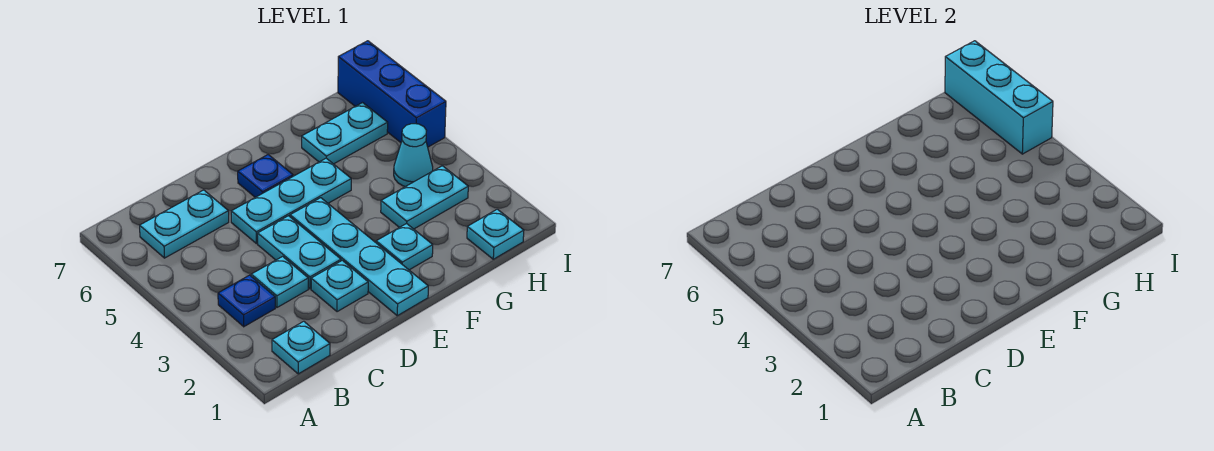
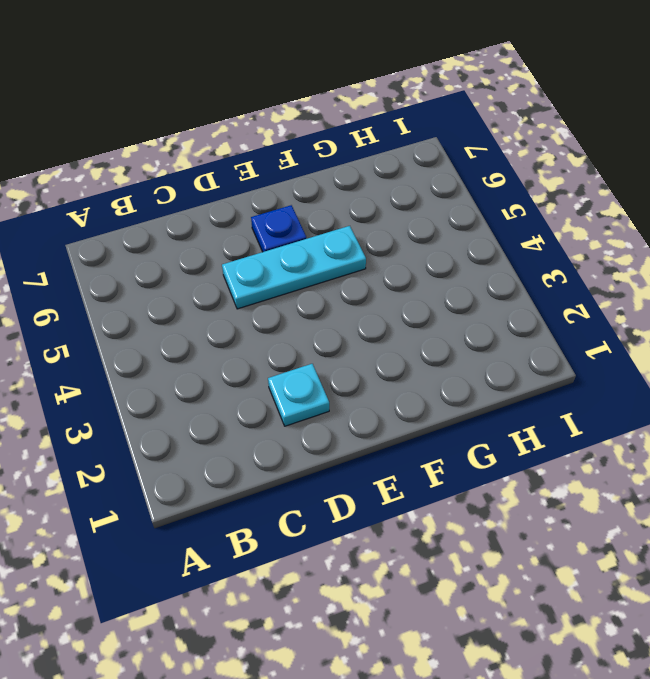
none -> cyan 1x1 plate [272,321,330,374]
none -> blue 1x1 plate [218,275,275,327]
none -> cyan 1x2 plate [140,190,229,258]

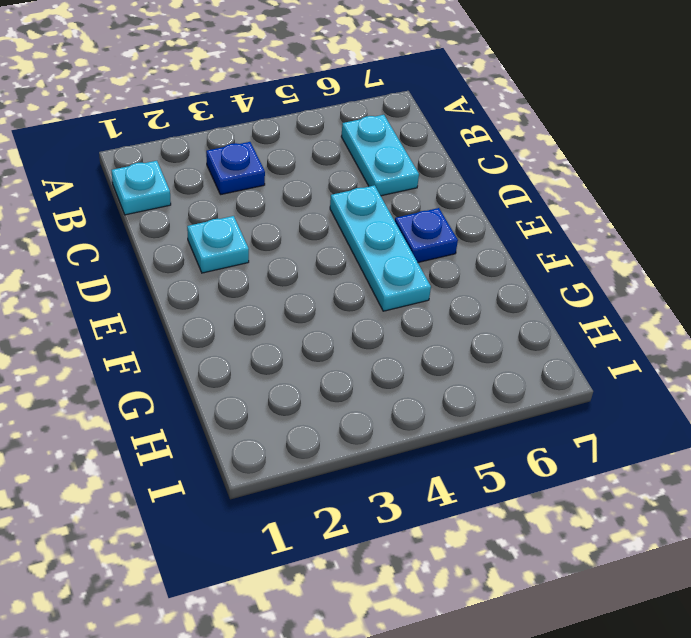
none -> cyan 1x1 plate [251,256,308,307]
none -> cyan 1x2 plate [258,216,341,289]
none -> cyan 1x4 plate [290,198,428,316]

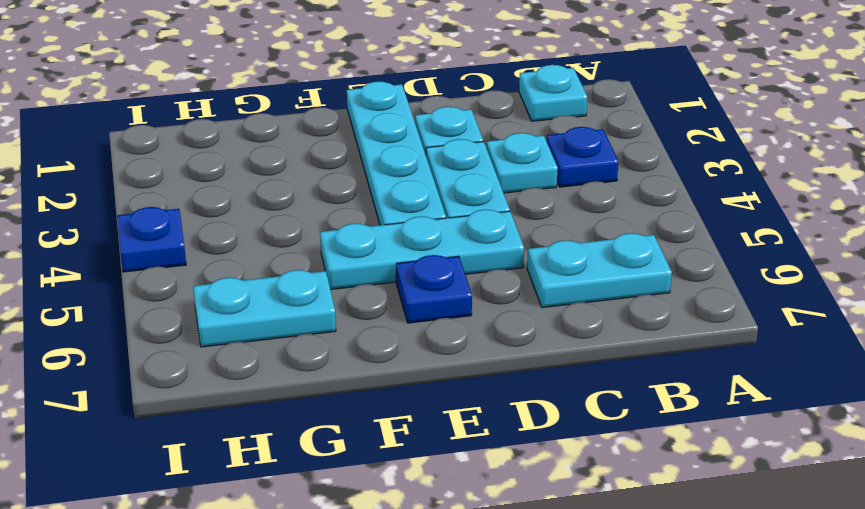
blue 1x1 plate [117,207,186,272] -> none
none -> cyan 1x1 plate [376,223,433,270]
none -> cyan 1x2 plate [381,166,468,229]
none -> cyan 1x1 plate [467,209,524,259]

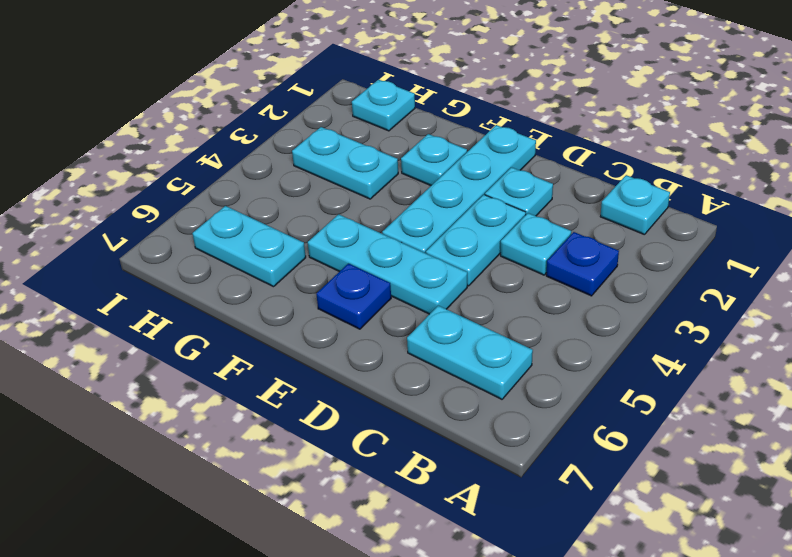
none -> cyan 1x1 cone [394,124,433,187]
none -> blue 1x3 brick [338,41,446,147]
none -> cyan 1x3 brick [945,41,1053,154]

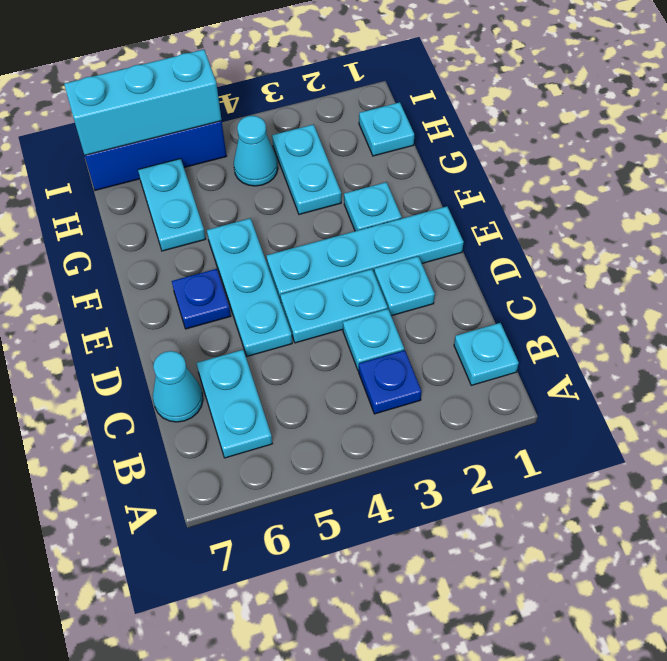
cyan 1x1 cone [153,351,203,422] -> none

